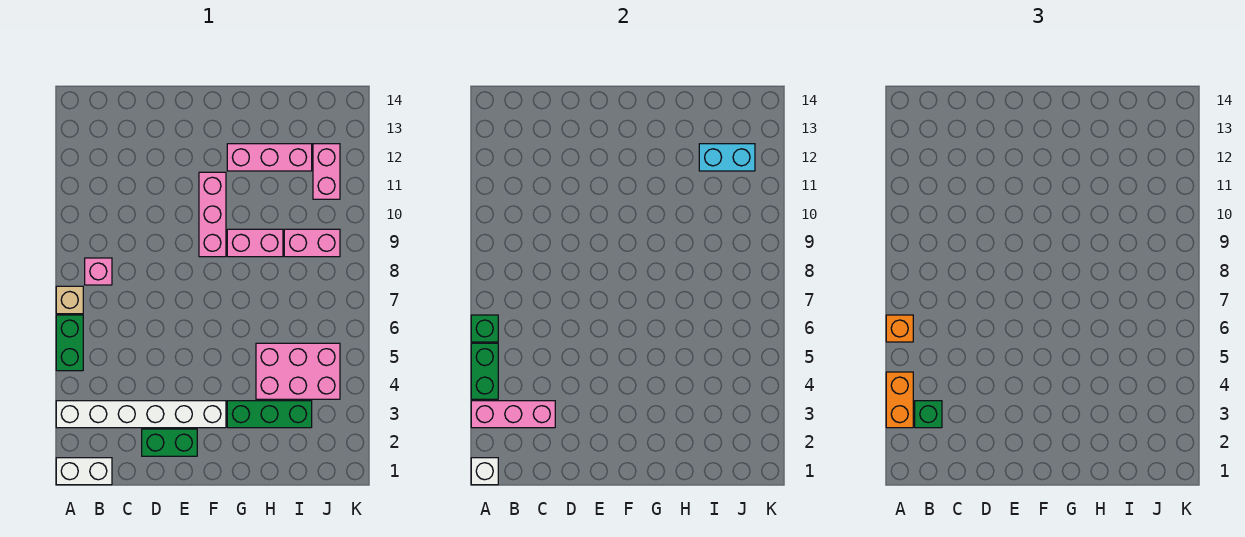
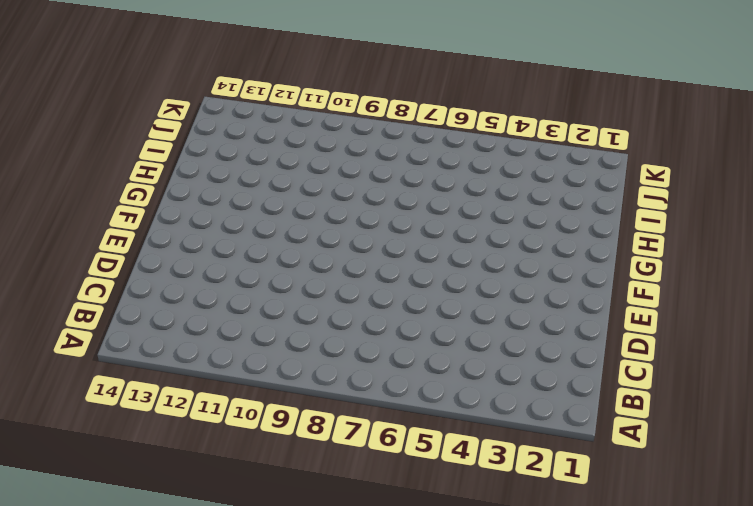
none -> white 1x2 brick [56,458,112,485]
none -> white 1x6 brick [56,401,226,428]
none -> green 1x2 brick [56,315,83,371]

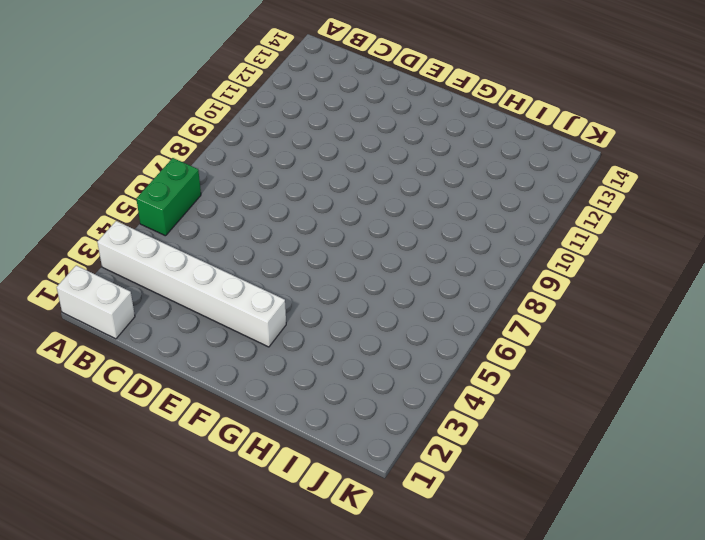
none -> tan 1x1 brick [56,286,83,314]
none -> pink 1x1 brick [85,258,112,285]
none -> green 1x2 brick [142,429,197,456]

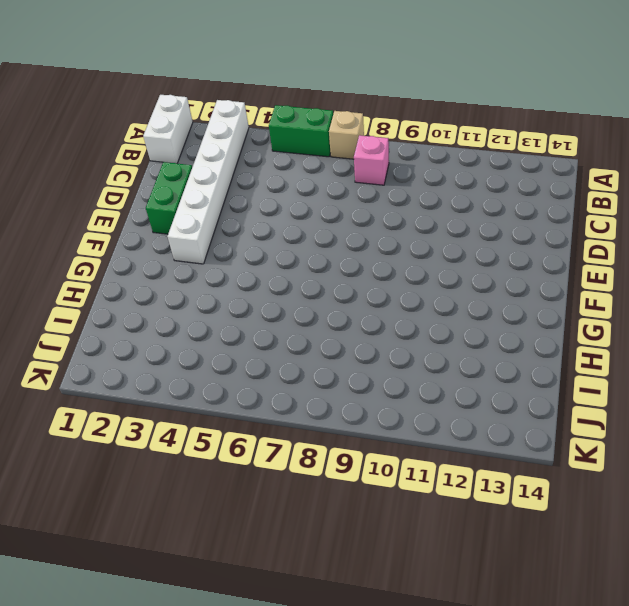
none -> pink 1x3 brick [199,172,226,257]
none -> green 1x3 brick [227,401,312,428]
none -> pink 1x2 brick [227,229,283,257]

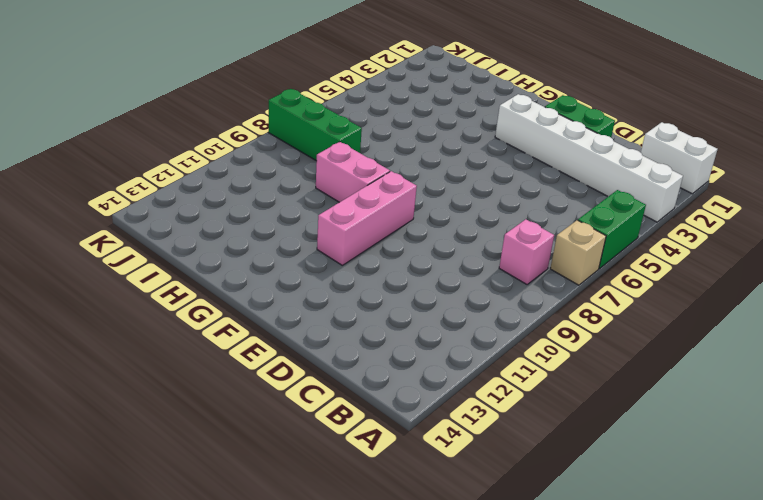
green 1x3 brick [268,89,362,161] -> green 1x3 brick moved to [227,401,312,428]
none -> pink 1x3 brick [227,144,312,171]
none -> pink 2x3 brick [256,343,340,399]
none -> pink 1x2 brick [284,229,340,257]

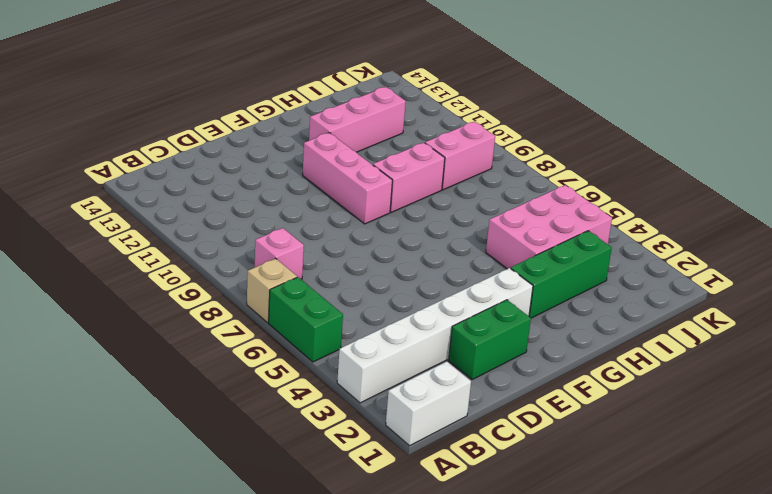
none -> pink 1x2 brick [313,144,340,199]
none -> white 1x1 brick [471,458,498,485]
none -> pink 1x3 brick [471,401,555,428]

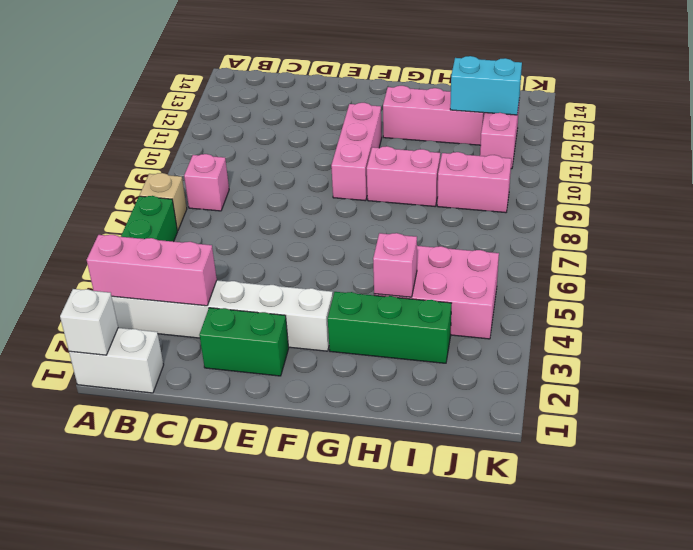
pink 1x1 brick [373,233,417,297] -> none
none -> green 1x2 brick [471,343,498,399]
none -> green 1x1 brick [471,315,498,342]
none -> orange 1x2 brick [886,372,913,428]

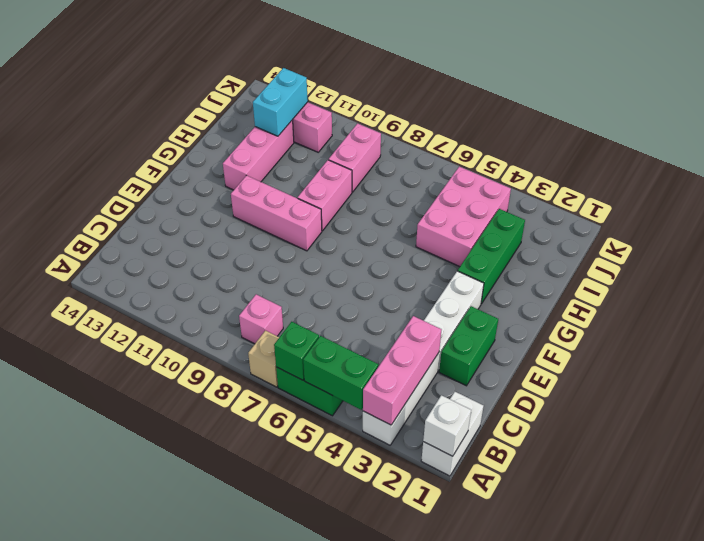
none -> orange 1x2 brick [886,372,913,428]
none -> orange 1x1 brick [886,315,913,342]
none -> green 1x1 brick [915,401,942,428]

